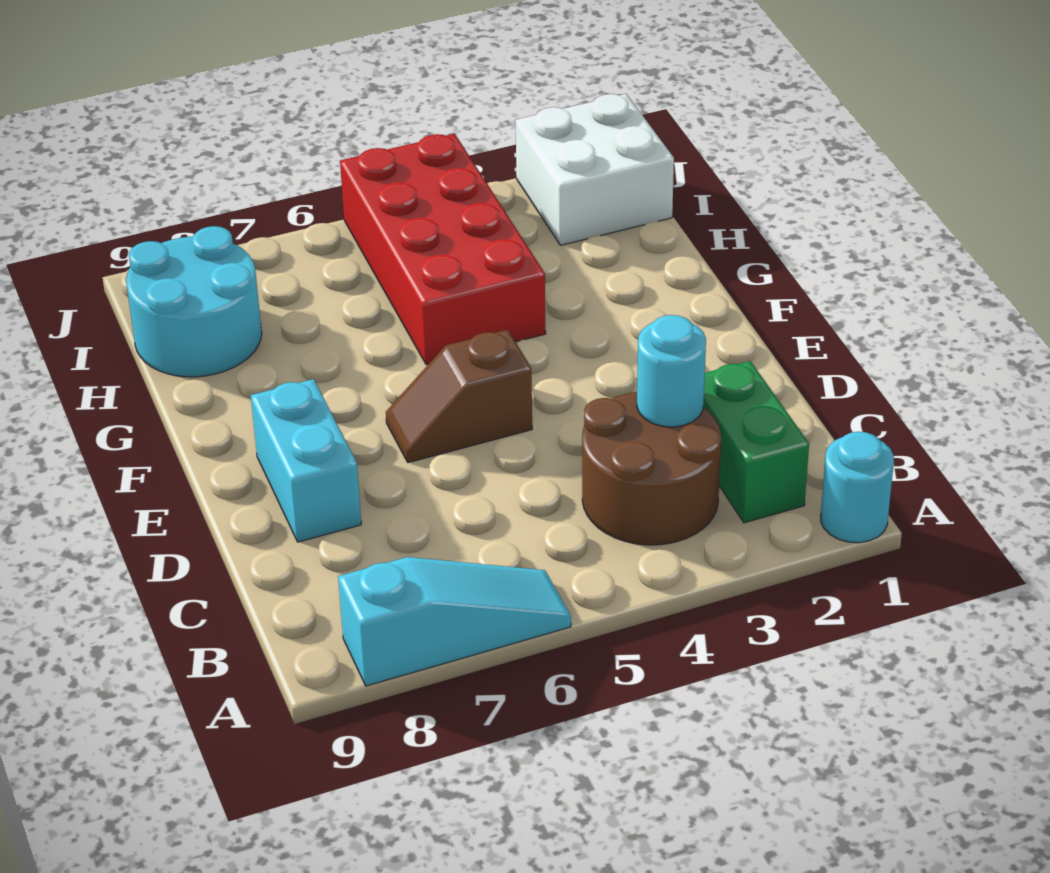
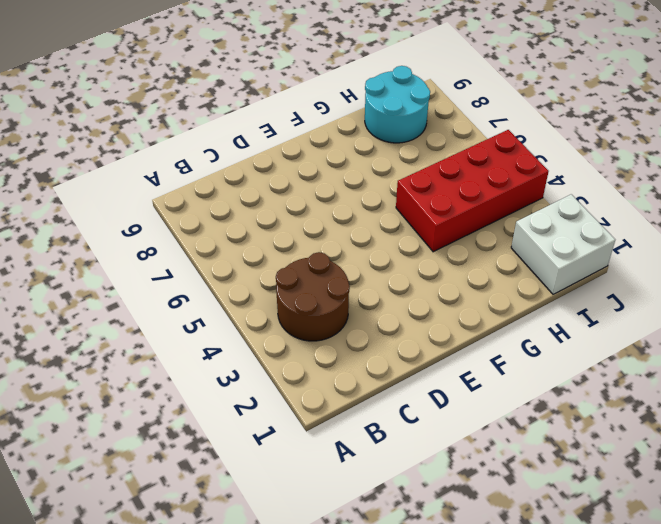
none -> cyan 1x1 round brick [821,432,894,543]
none -> cyan 1x3 slope [338,557,571,686]

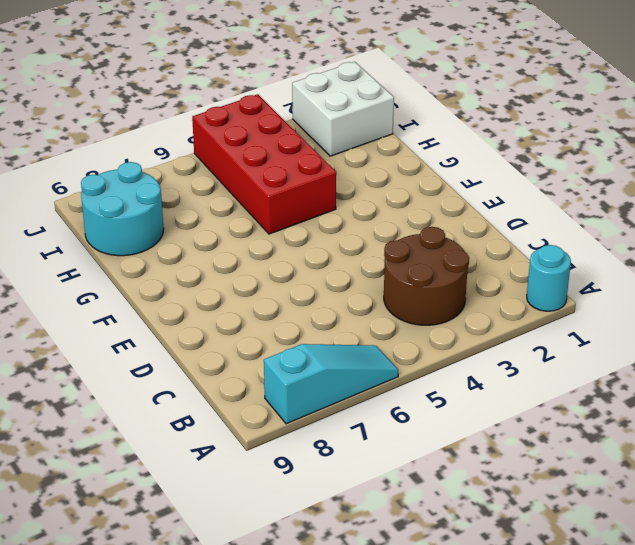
none -> green 1x2 brick [703,361,809,523]
none -> cyan 1x2 brick [251,379,361,542]

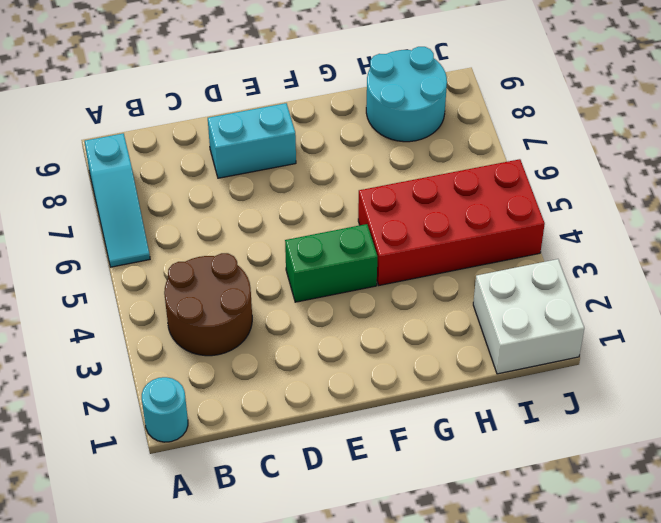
green 1x2 brick [285,224,377,302] -> green 1x2 brick moved to [703,361,809,523]
none -> brown 1x2 slope [386,330,532,463]
none -> cyan 1x1 round brick [637,315,706,427]

